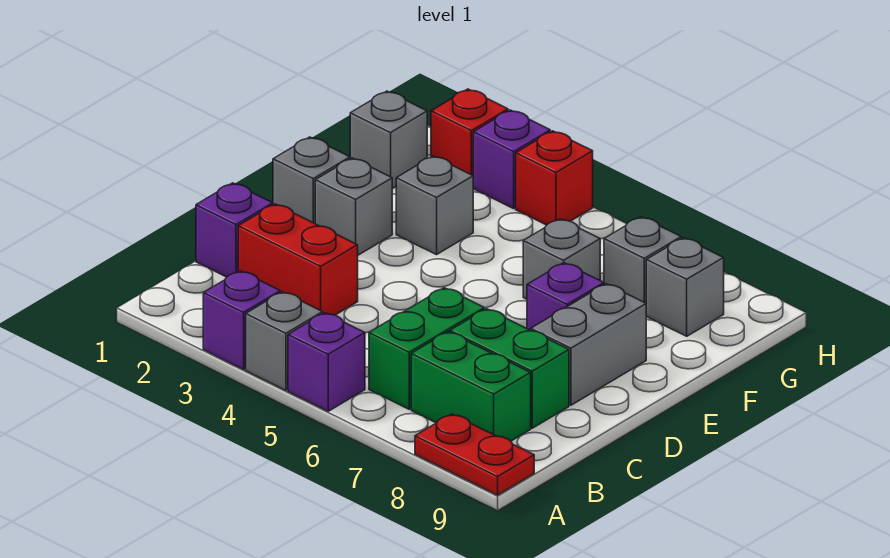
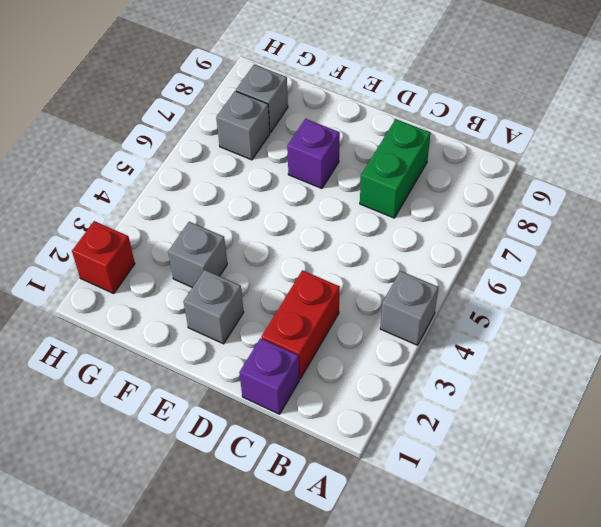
none -> purple 1x1 brick [203,271,280,369]
none -> purple 1x1 brick [288,313,365,411]
none -> red 1x2 plate [415,414,534,495]

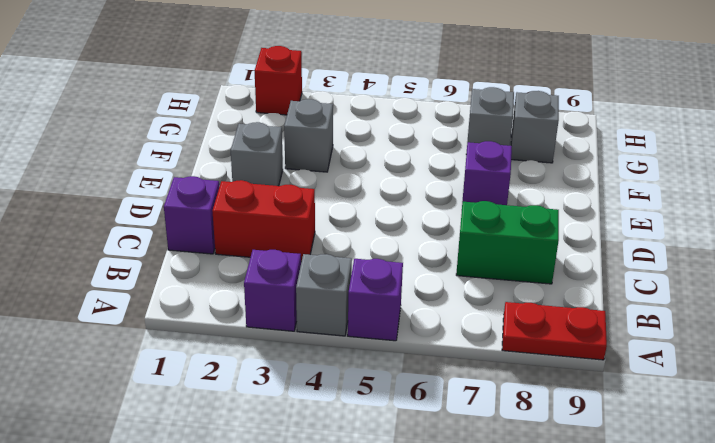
none -> green 1x2 brick [369,288,484,409]
none -> green 1x2 brick [411,332,531,441]
none -> grey 1x2 brick [531,284,646,405]

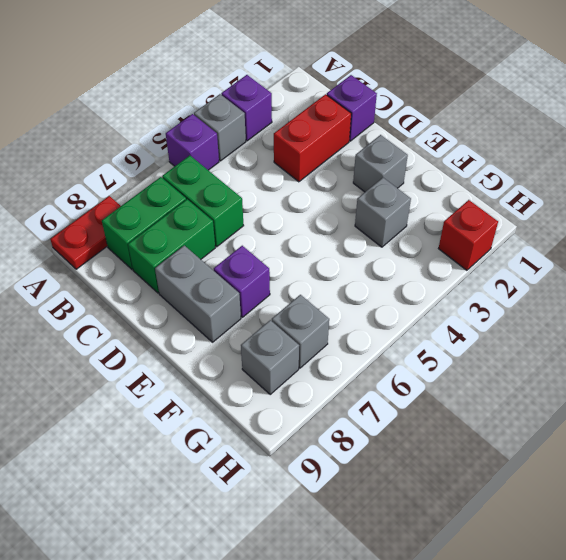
none -> grey 1x1 brick [273,137,350,223]
none -> grey 1x1 brick [523,219,600,299]
none -> grey 1x1 brick [350,91,427,189]

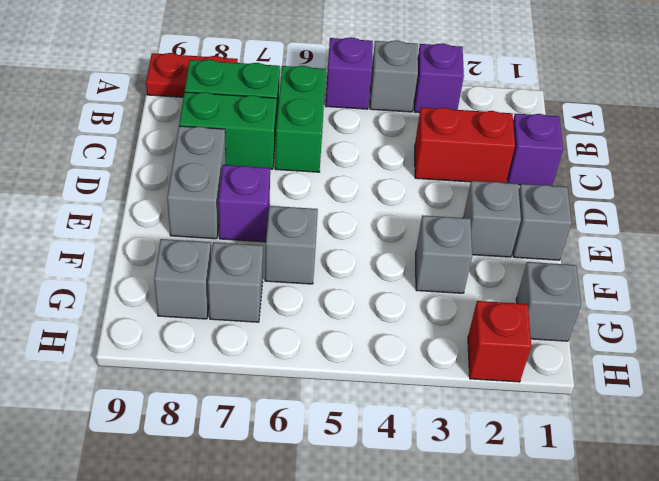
none -> purple 1x1 brick [473,110,550,209]
none -> red 1x1 brick [516,131,593,225]

